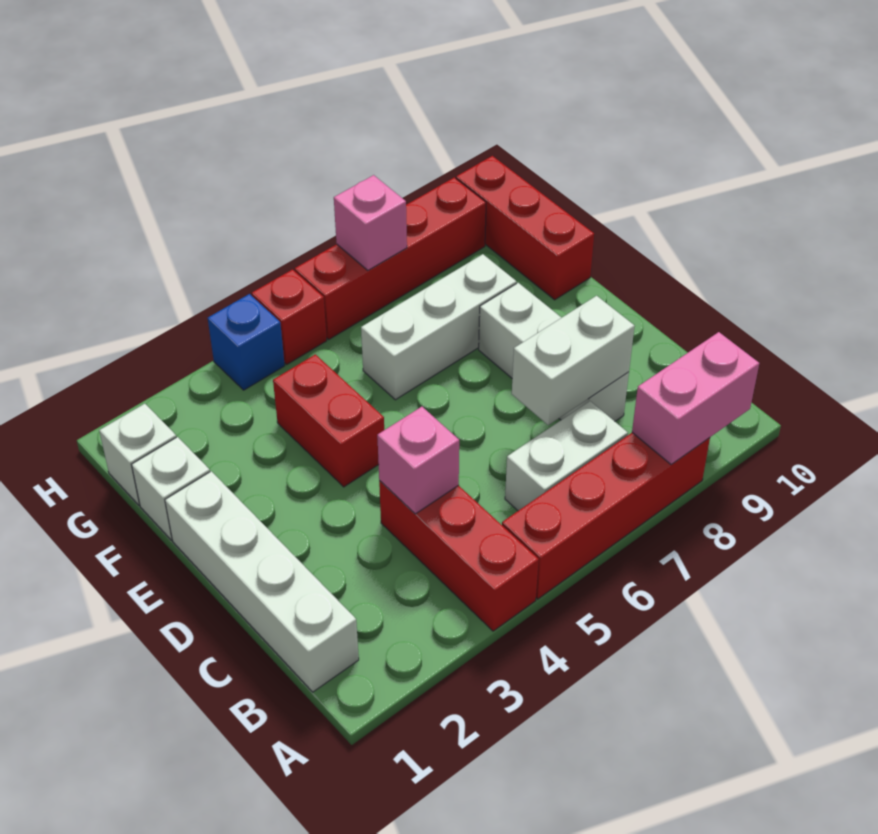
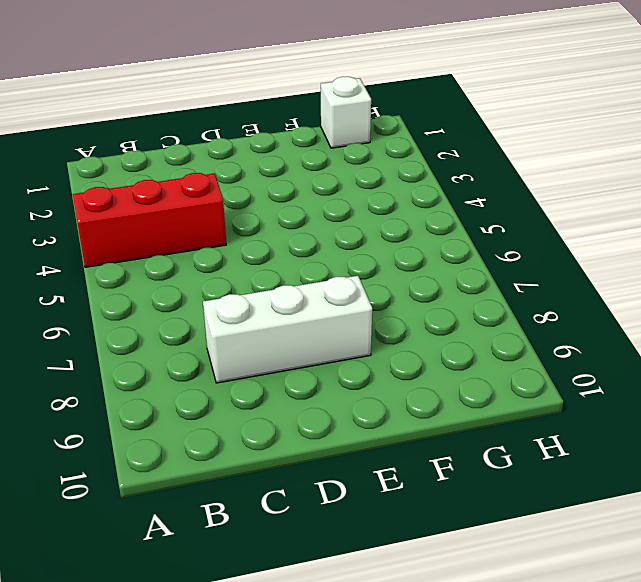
none -> red 1x4 brick [502,433,710,599]
none -> white 1x4 brick [165,471,359,692]
none -> white 1x2 brick [505,401,628,511]

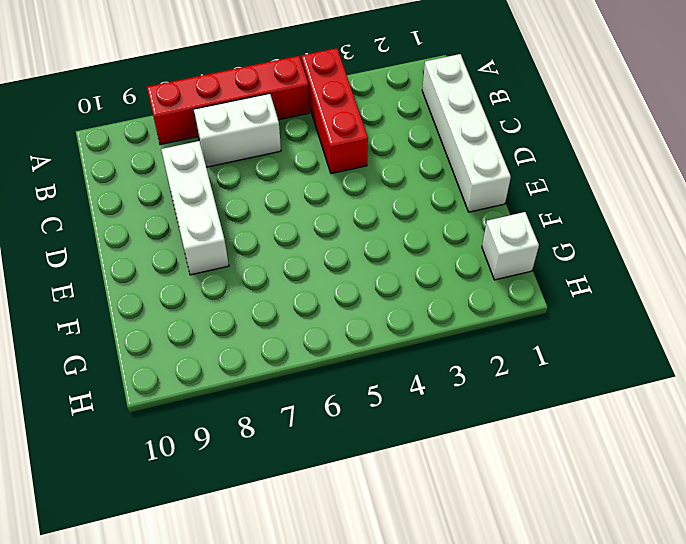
none -> red 1x2 brick [273,354,384,487]
none -> white 1x1 brick [132,437,210,540]
none -> white 1x3 brick [361,254,516,400]

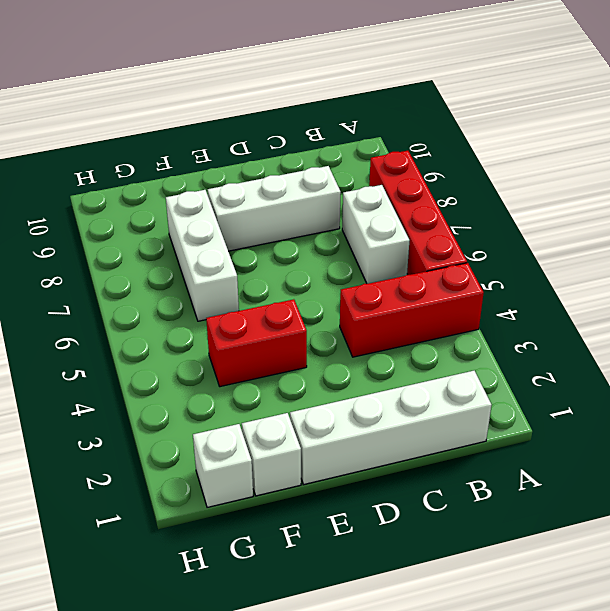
none -> red 1x3 brick [456,156,594,300]
none -> blue 1x1 brick [208,294,285,390]
none -> red 1x1 brick [252,270,327,364]

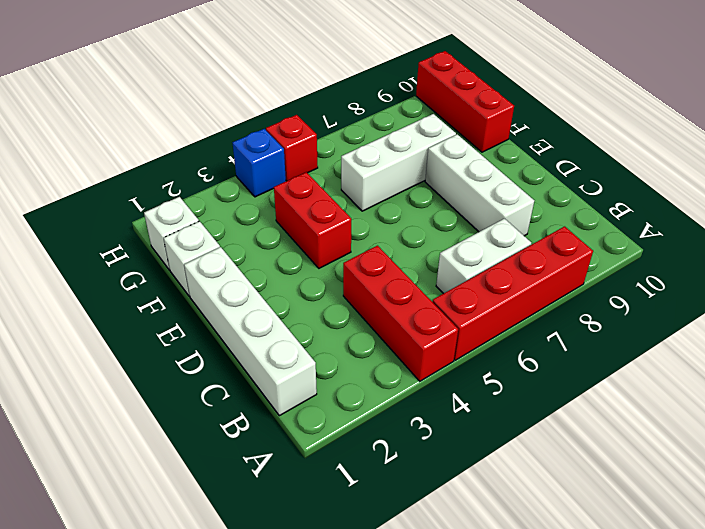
none -> red 1x4 brick [295,177,486,339]
none -> pink 1x2 brick [632,332,759,465]
none -> pink 1x1 brick [377,407,459,514]

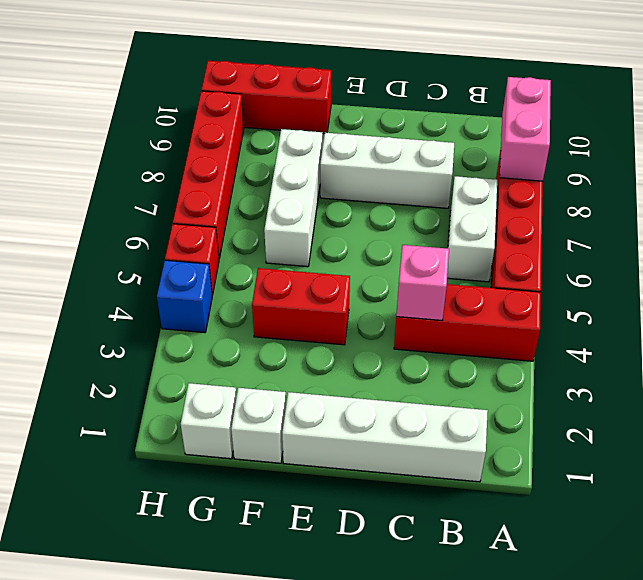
none -> white 1x2 brick [512,296,635,425]
none -> pink 1x1 brick [334,175,407,270]

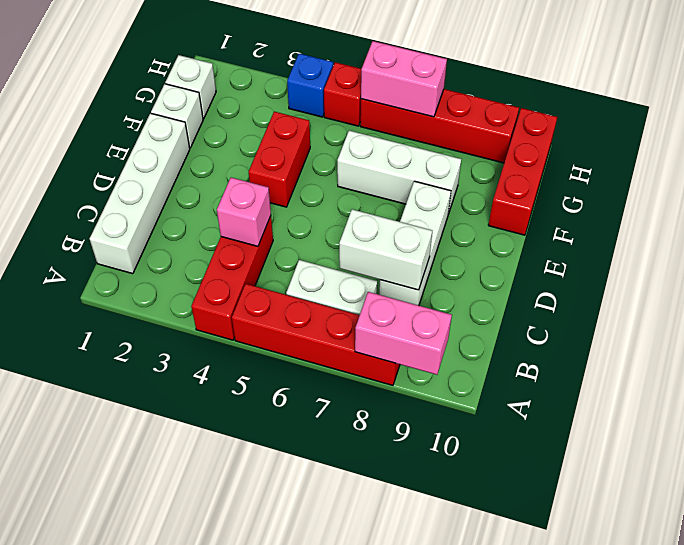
pink 1x2 brick [361,41,447,117] -> pink 1x1 brick [334,175,407,270]

